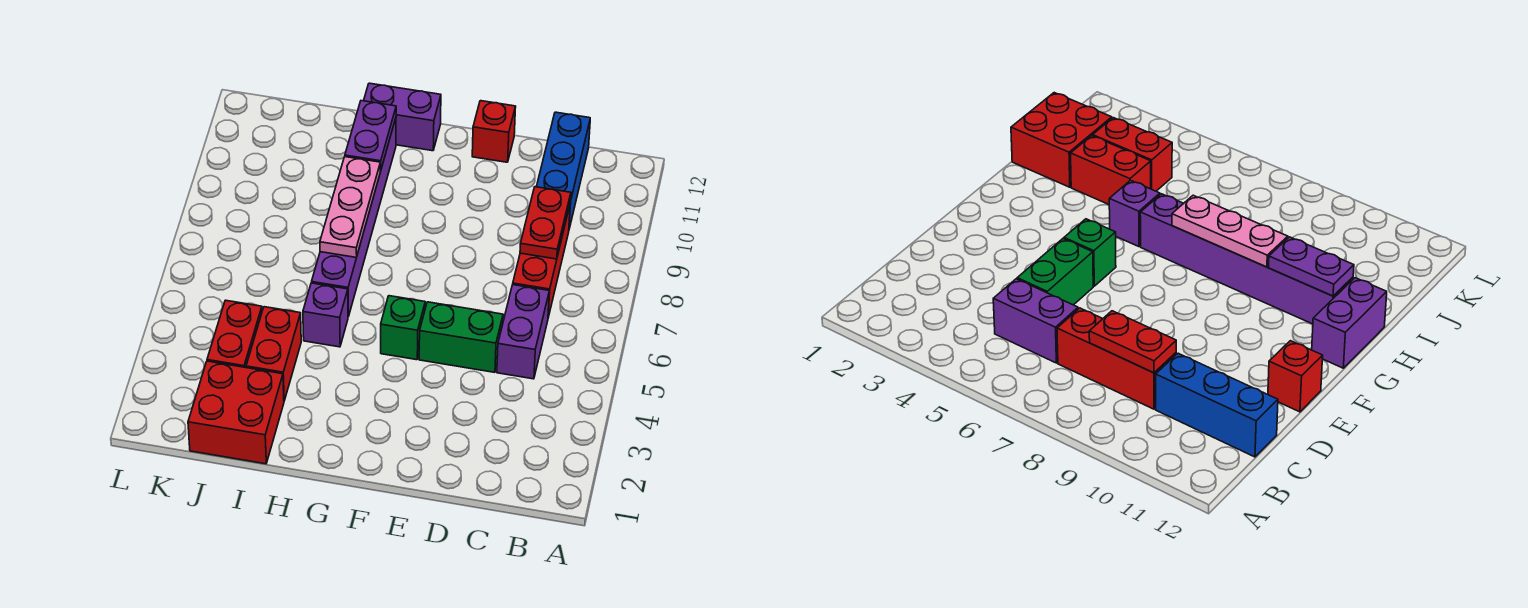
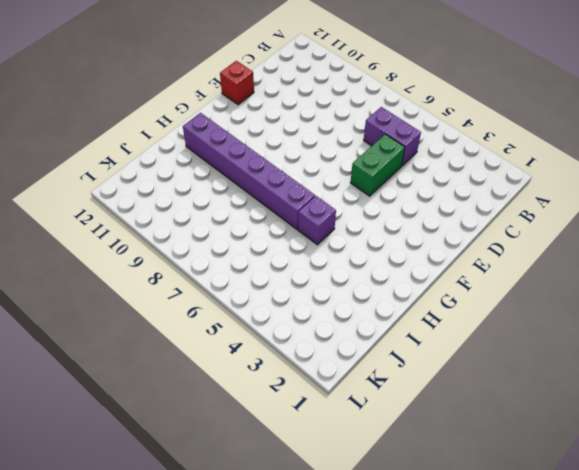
none -> red 1x3 brick [513,206,570,317]
none -> blue 1x3 brick [537,112,590,229]
none -> green 1x1 brick [381,296,425,360]

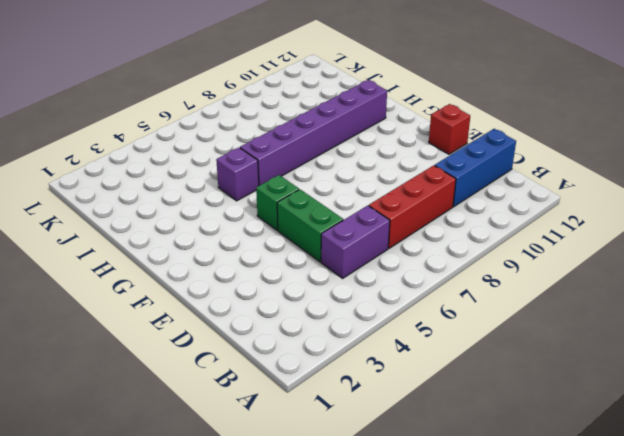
none -> purple 1x2 brick [364,83,441,151]
none -> red 2x2 brick [188,361,284,464]
none -> red 1x2 brick [246,307,301,401]

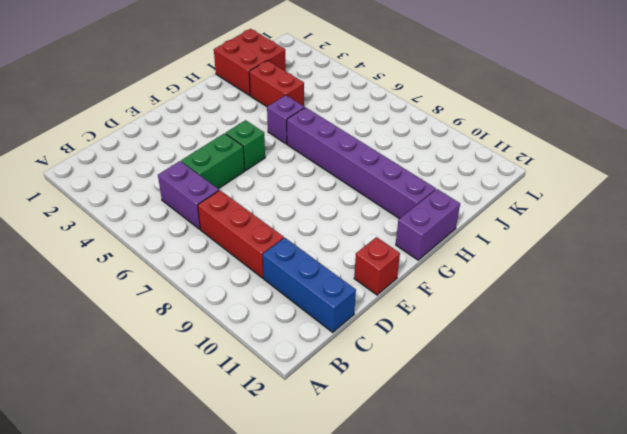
none -> red 1x2 brick [207,300,262,368]
none -> red 1x2 plate [520,187,571,259]
none -> pink 1x3 plate [320,157,381,258]

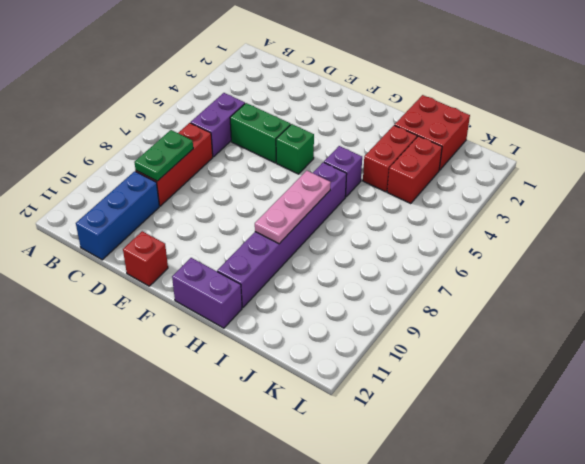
green 1x2 plate [134,130,193,181] -> red 1x2 plate [520,187,571,259]
none -> purple 1x2 plate [345,101,396,170]

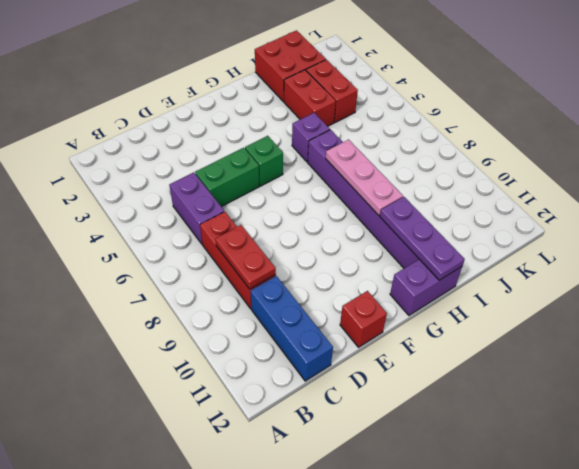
purple 1x3 plate [380,197,465,280] -> purple 1x2 plate [345,101,396,170]

